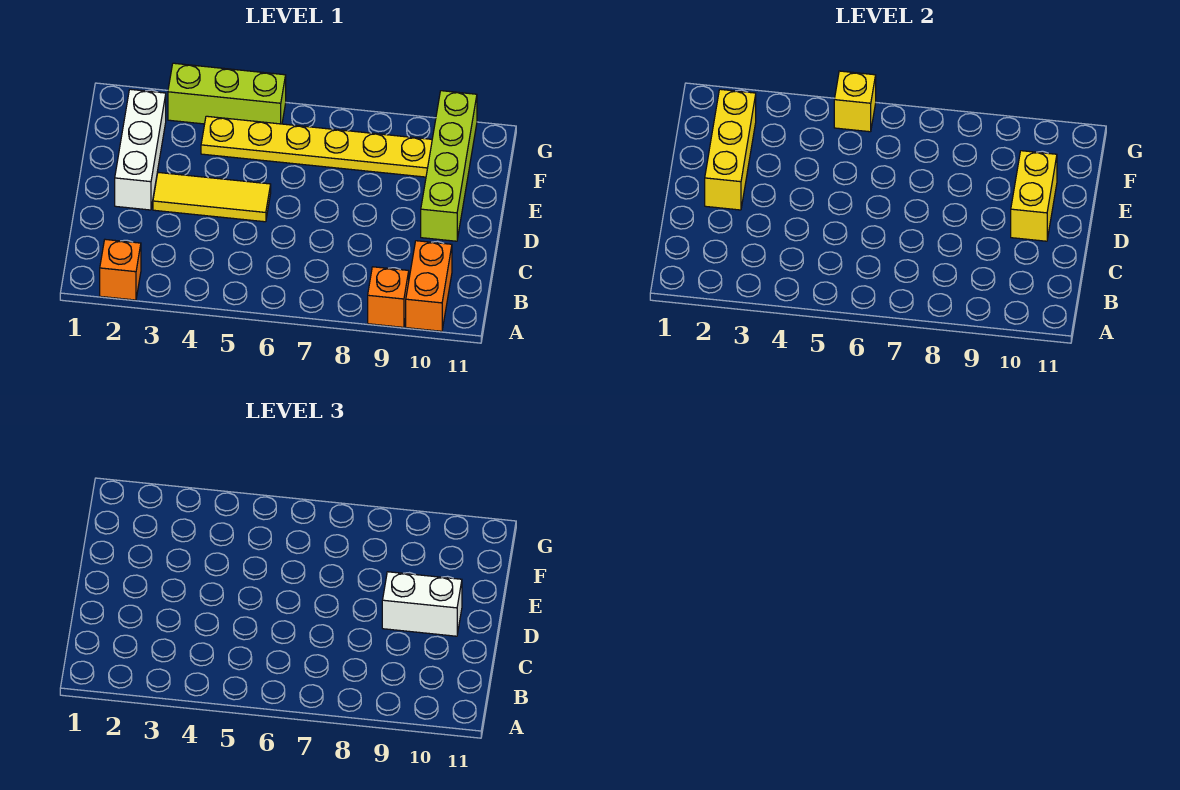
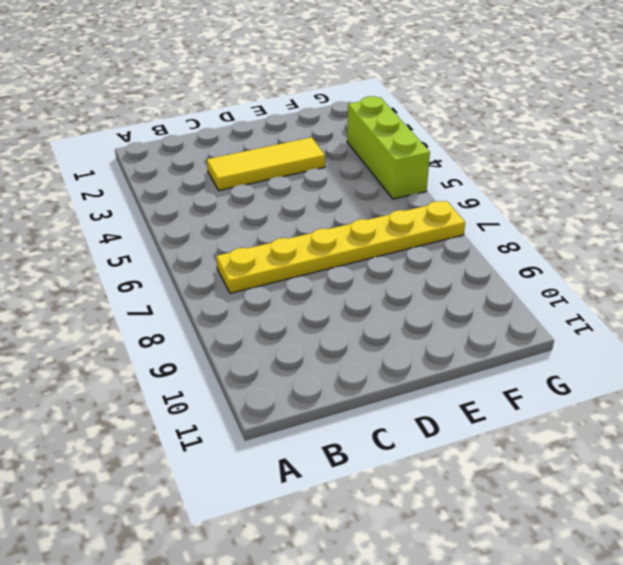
yellow 1x6 plate [216,201,465,293] -> yellow 1x6 plate turned to [201,116,432,177]
yellow 1x3 tile [207,137,325,191] -> yellow 1x3 tile turned to [153,172,271,222]
none -> orange 1x1 brick [100,239,141,300]
none -> orange 1x1 brick [368,267,409,327]
none -> orange 1x2 brick [406,241,452,331]

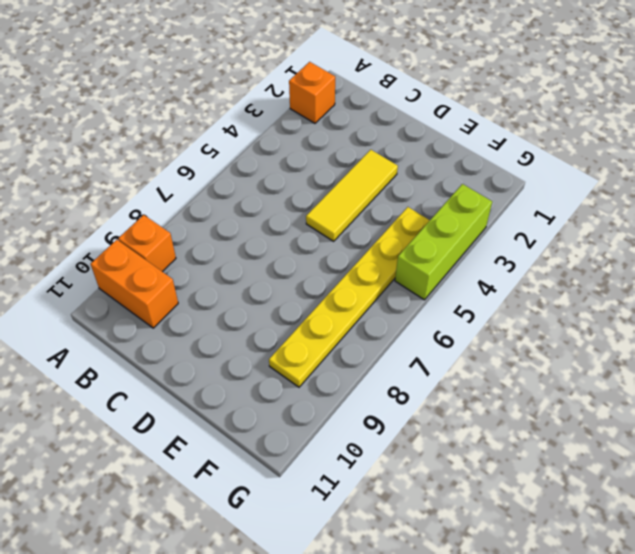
none -> white 1x3 brick [115,89,166,210]
none -> lime 1x4 brick [421,91,477,241]
none -> yellow 1x3 brick [705,89,756,210]

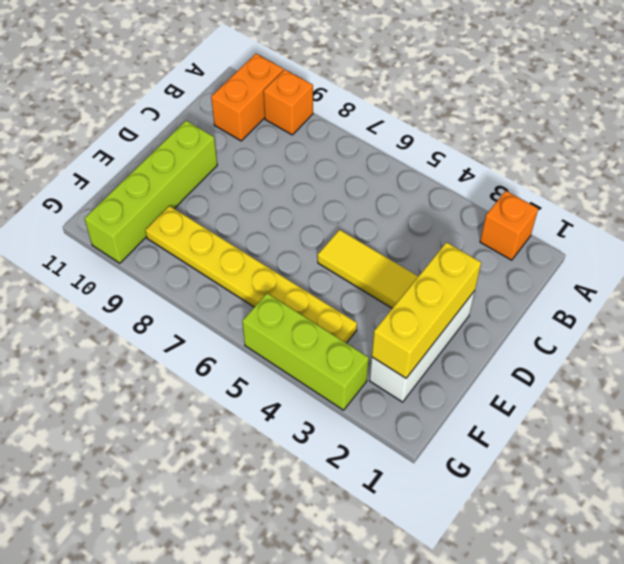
none -> yellow 1x2 brick [1011,151,1057,241]
none -> yellow 1x1 brick [834,71,876,132]
none -> white 1x2 brick [382,572,462,636]

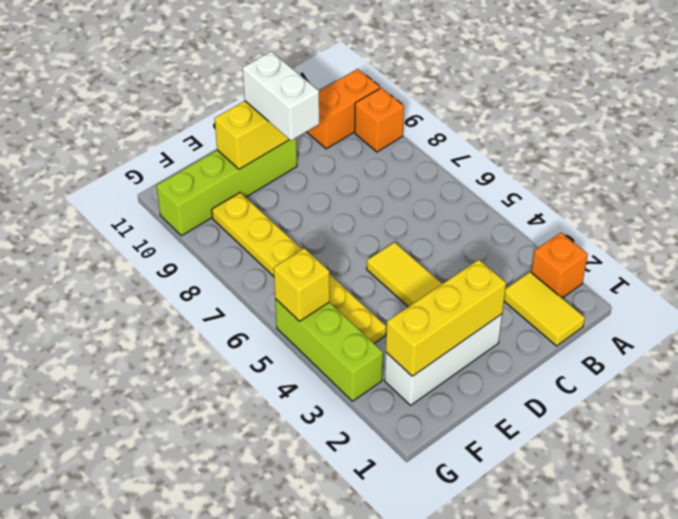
yellow 1x2 tile [504,272,585,346] -> none

